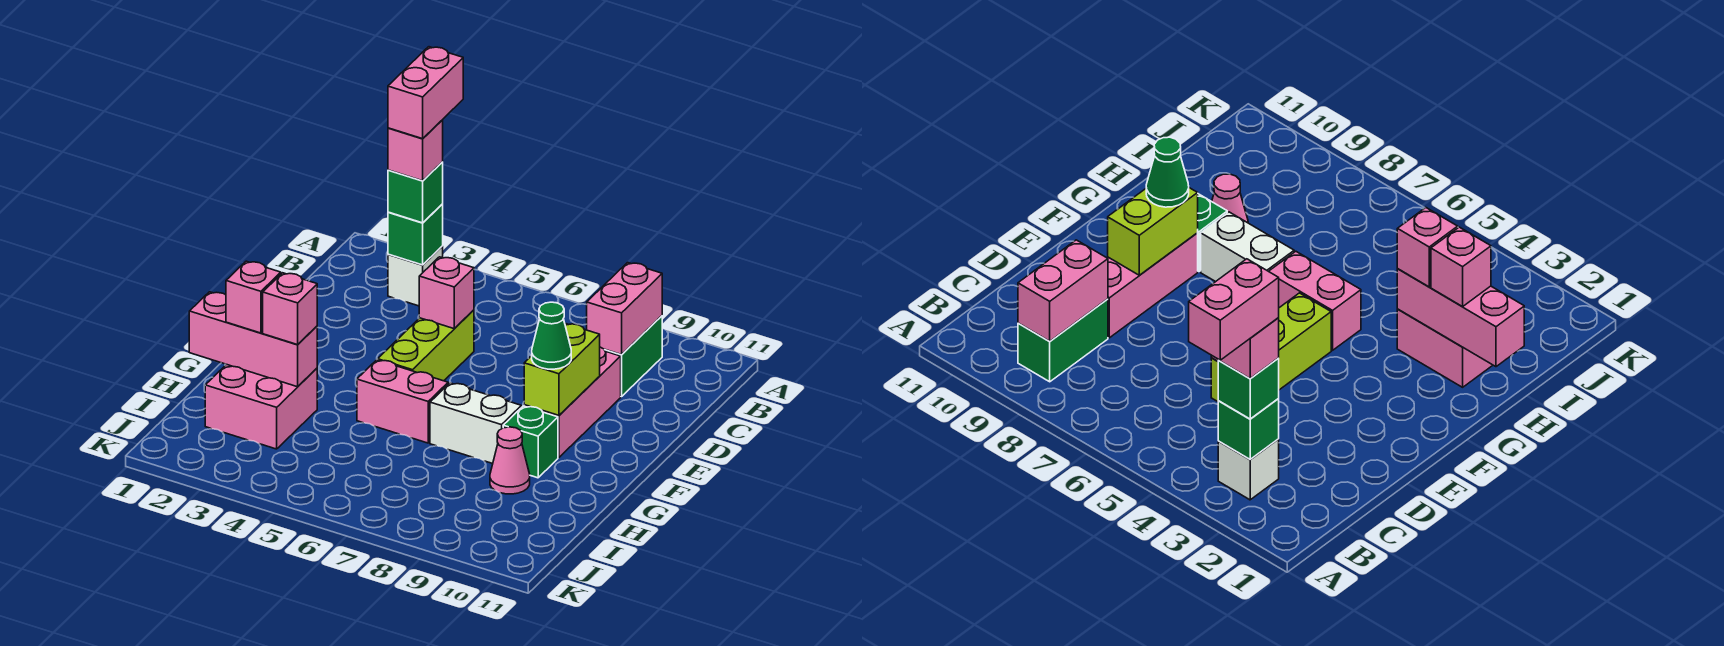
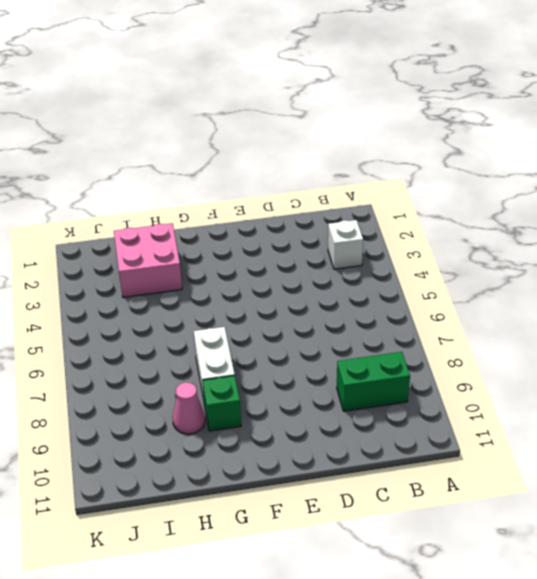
none -> lime 1x3 brick [378,310,474,381]
none -> pink 1x3 brick [524,347,621,457]
none -> pink 1x2 brick [357,360,448,443]

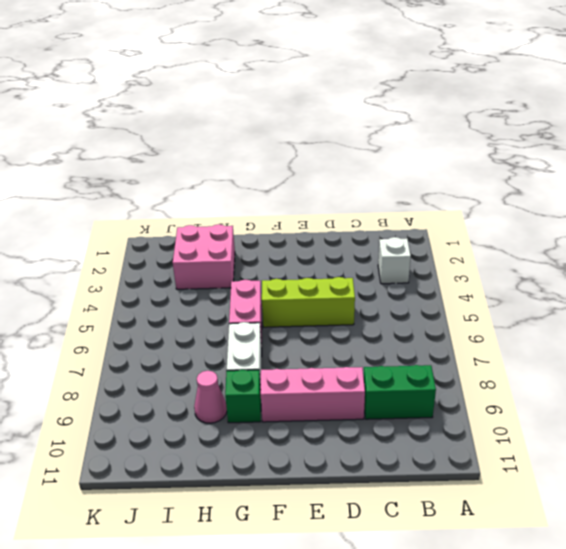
none -> green 1x1 brick [388,204,443,265]
none -> pink 1x2 brick [587,263,662,355]
none -> pink 1x1 brick [419,257,474,329]

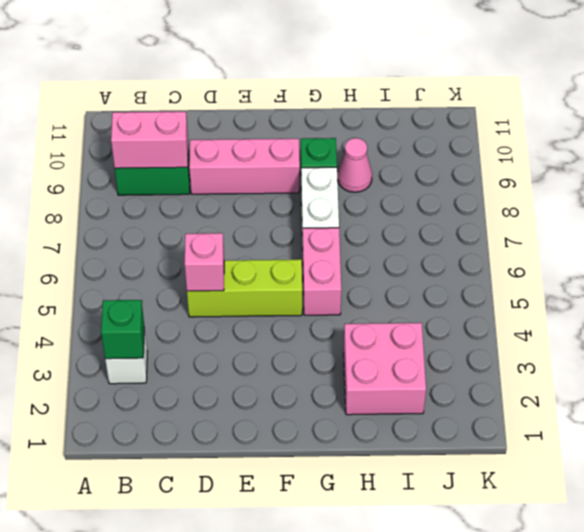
none -> lime 1x2 brick [524,323,600,416]
none -> pink 1x3 brick [189,292,317,387]
none -> green 1x1 brick [388,162,443,223]

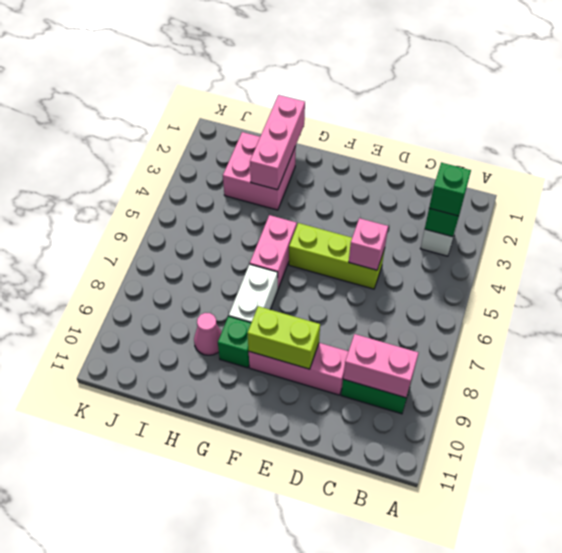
none -> green 1x1 cone [532,302,571,369]
none -> pink 1x1 brick [226,261,281,333]
none -> pink 1x1 brick [263,273,317,345]

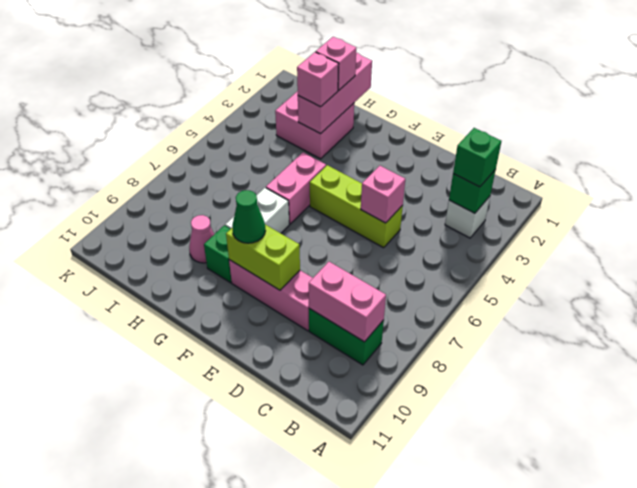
none -> pink 1x1 brick [388,120,443,181]
none -> pink 1x2 brick [388,47,463,139]

